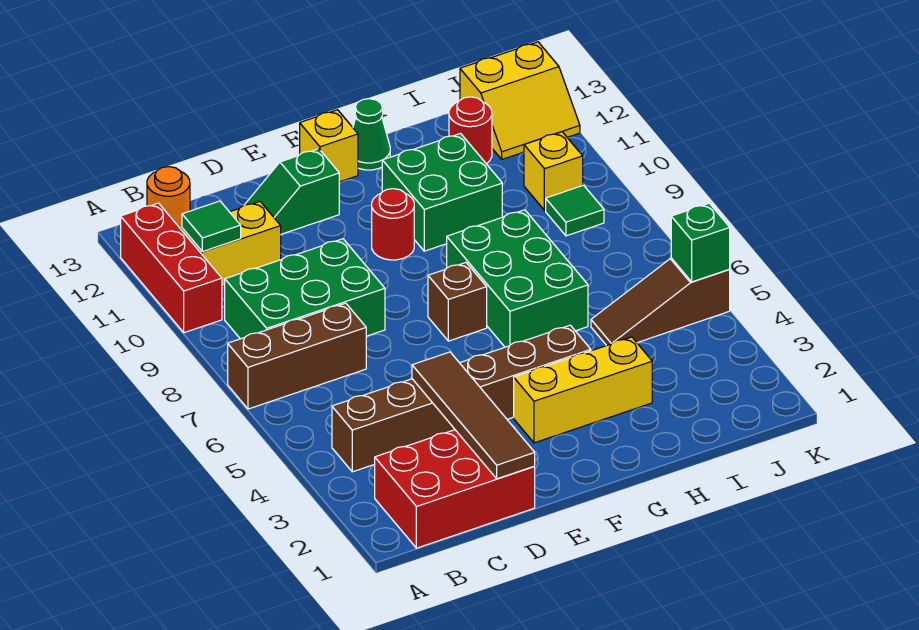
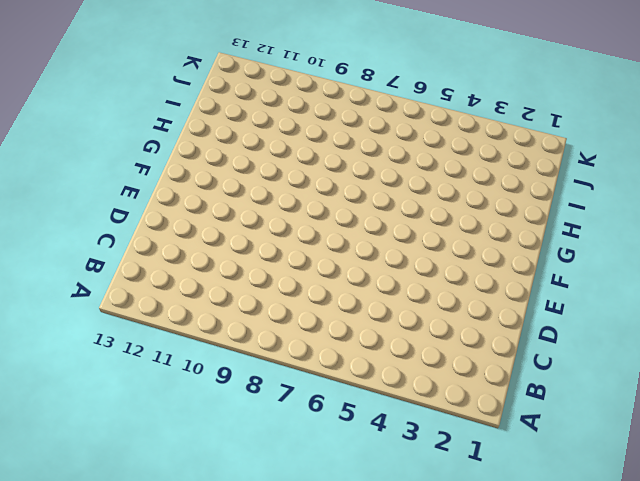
none -> brown 1x3 brick [228,303,366,409]
none -> red 1x3 brick [121,203,222,333]
none -> red 2x3 brick [375,430,535,548]

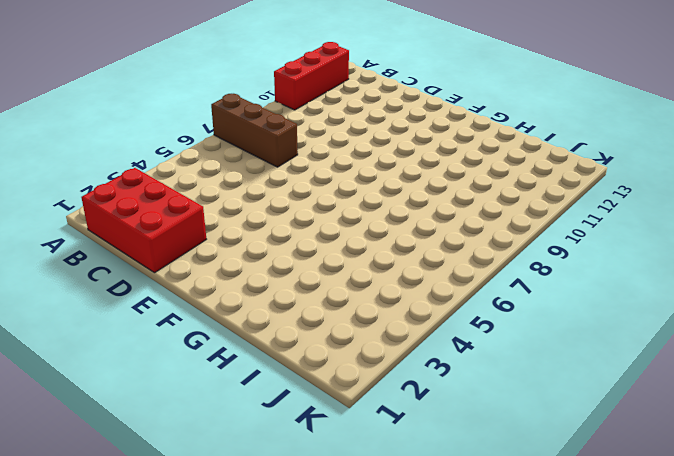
none -> brown 1x6 brick [332,325,591,472]
none -> green 2x3 brick [225,239,385,339]
none -> yellow 1x2 brick [182,202,281,287]

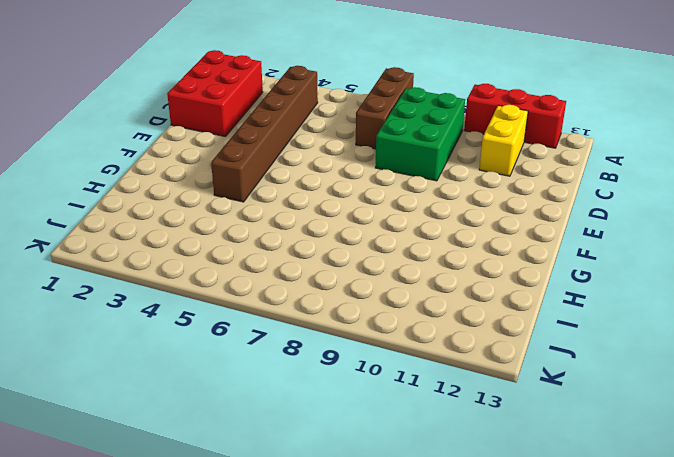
none -> orange 1x1 round brick [147,167,190,230]
none -> green 1x2 slope [245,149,339,234]
none -> yellow 1x3 brick [514,337,652,443]

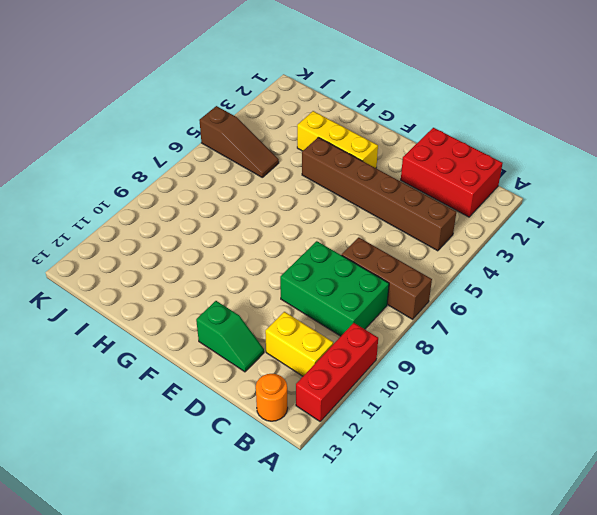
none -> brown 1x1 brick [428,263,487,341]
none -> red 1x1 round brick [372,189,414,260]
none -> yellow 1x1 brick [300,110,358,182]

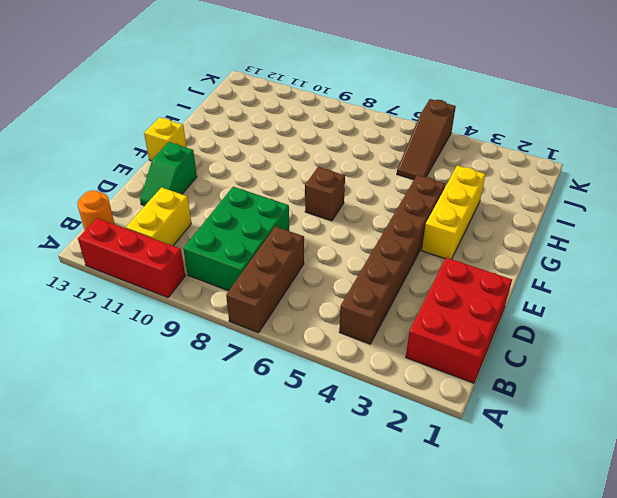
none -> red 1x1 round brick [372,189,414,260]
none -> green 2x3 brick [447,210,588,347]
none -> green 2x2 brick [382,134,502,251]

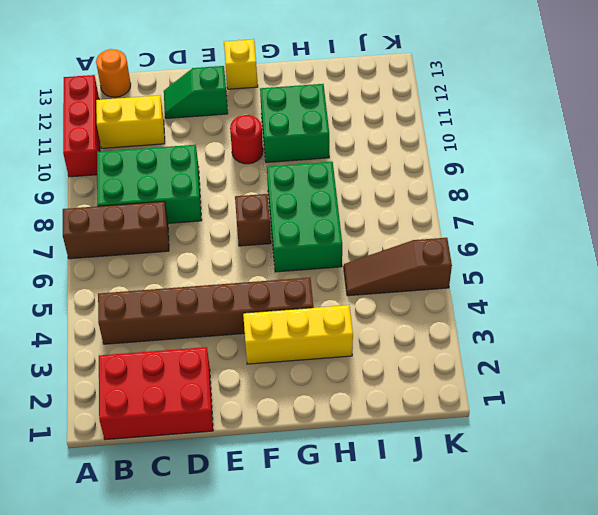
none -> green 1x1 cone [353,99,390,170]
none -> red 1x1 round brick [449,97,492,164]
none -> green 1x1 tile [546,185,604,236]

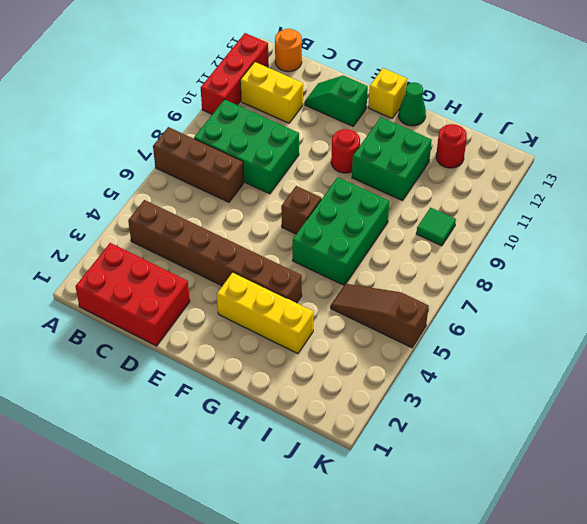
none -> yellow 1x1 brick [524,132,583,210]
none -> yellow 2x2 slope [460,42,580,159]
none -> green 1x1 tile [182,201,241,252]

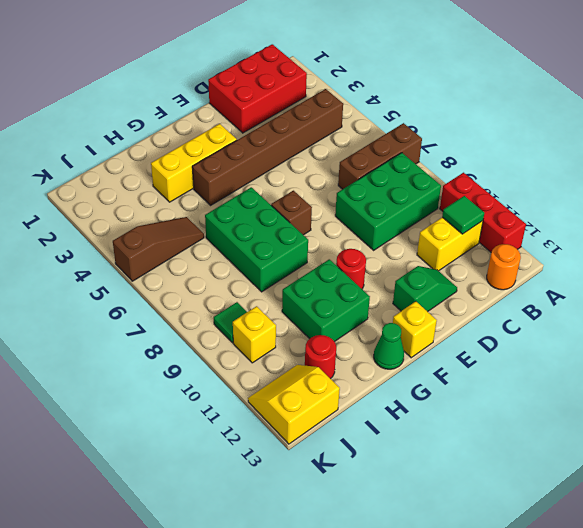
none -> brown 1x4 tile [412,352,535,479]
none -> green 1x1 brick [671,203,730,282]

